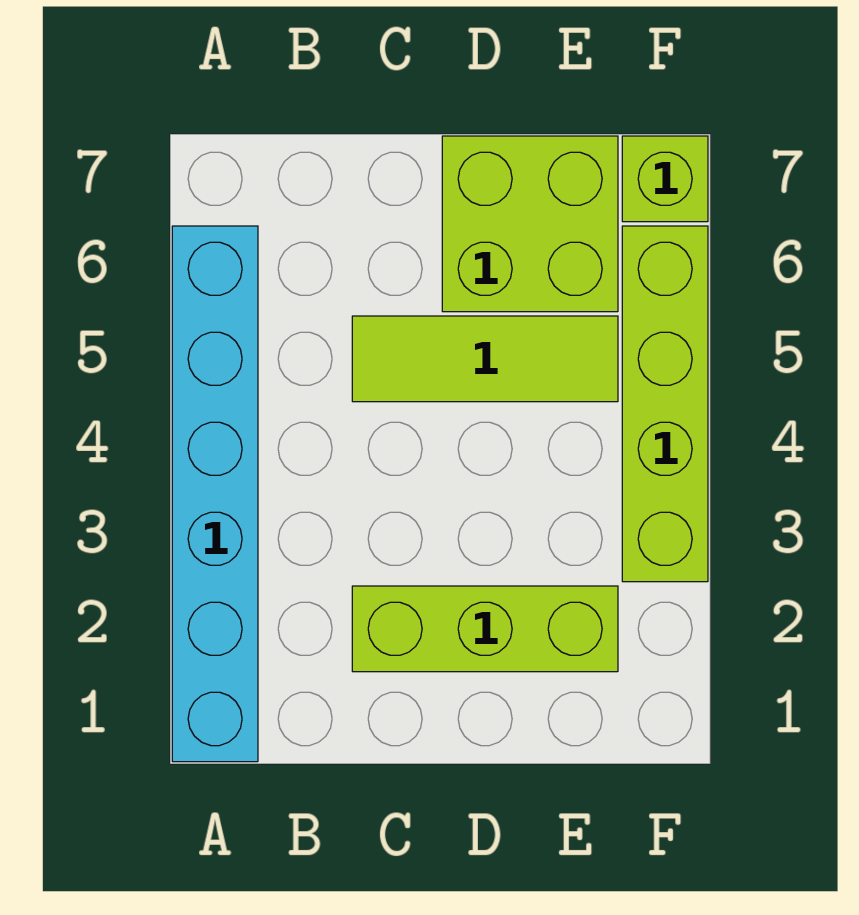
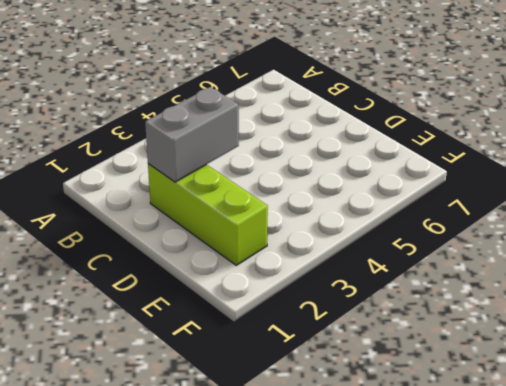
grey 1x2 brick [145,87,239,182] -> none
none -> cyan 1x6 brick [172,226,258,762]
none -> lime 1x3 tile [352,316,618,402]

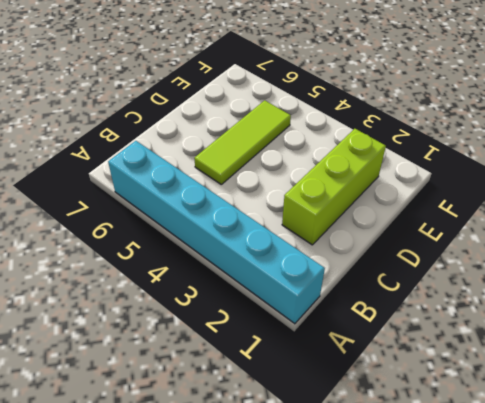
none -> lime 2x2 brick [442,136,618,312]
none -> lime 1x4 brick [622,226,708,582]

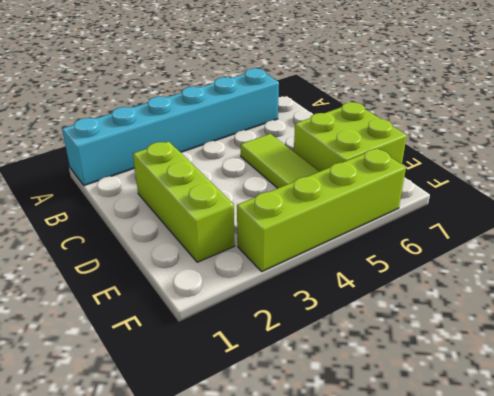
none -> lime 1x1 brick [622,136,708,222]

